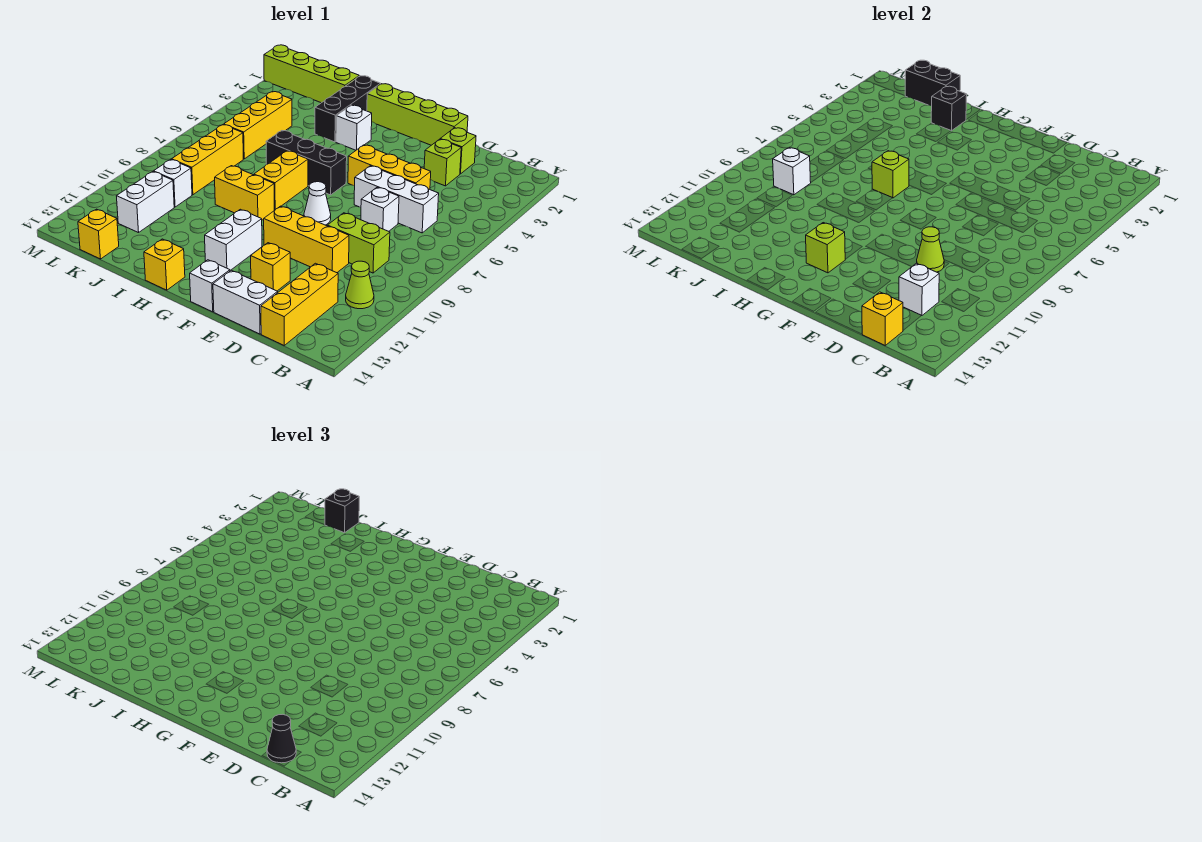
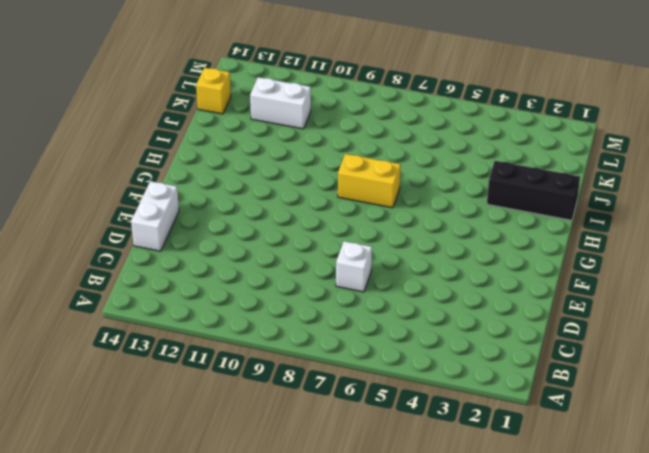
none -> lime 1x1 cone [346,261,374,309]
none -> white 1x3 brick [354,166,439,233]
none -> lime 1x2 brick [327,213,390,273]
none -> yellow 1x3 brick [261,263,338,345]

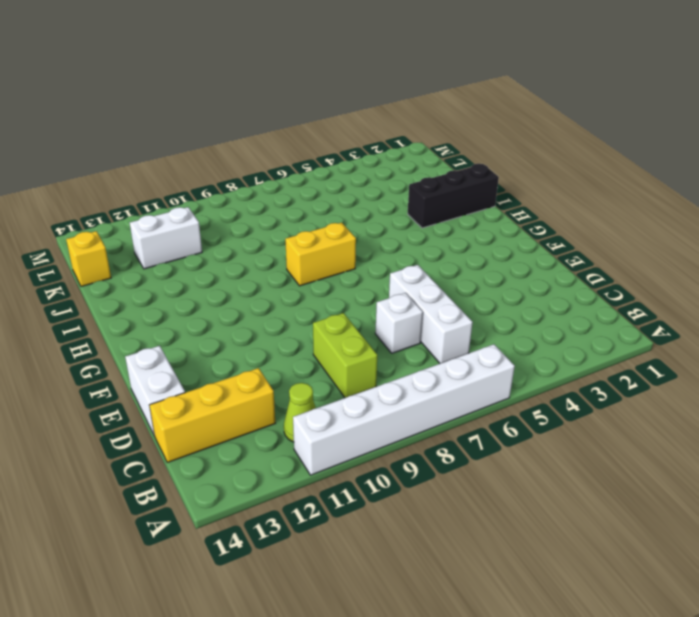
white 1x6 brick [293,344,515,475] -> none
none -> lime 1x1 brick [441,128,476,174]
none -> lime 1x1 brick [424,139,461,186]
none -> yellow 1x3 brick [348,145,431,189]
none -> yellow 1x3 brick [264,206,349,273]

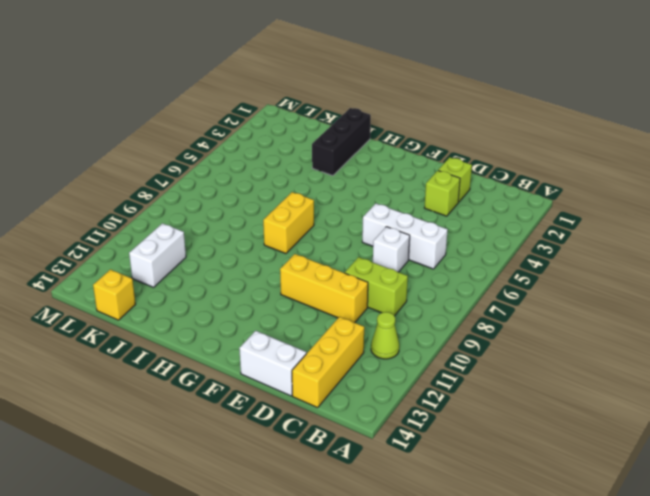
none -> yellow 1x3 brick [348,145,431,189]
none -> lime 1x4 brick [367,84,468,145]
none -> yellow 1x1 brick [251,243,290,291]
none -> white 1x1 cone [304,182,331,225]

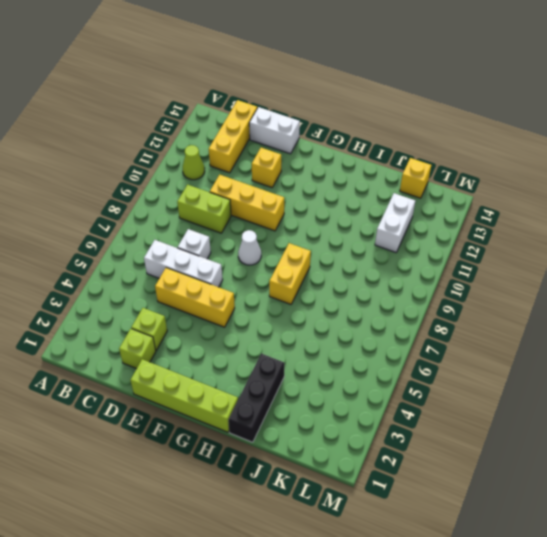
none -> white 1x1 brick [190,260,230,312]
none -> black 1x3 brick [266,131,347,195]
none -> white 1x2 brick [205,209,262,271]
none -> white 1x1 brick [336,105,372,150]

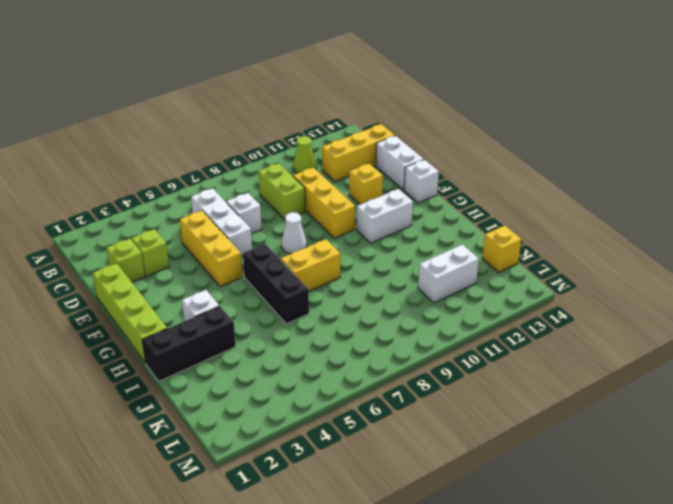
none -> yellow 1x2 brick [215,166,274,220]
none -> yellow 1x1 brick [144,239,185,290]
none -> lime 1x4 brick [264,45,359,103]
none -> yellow 1x3 brick [223,92,292,159]

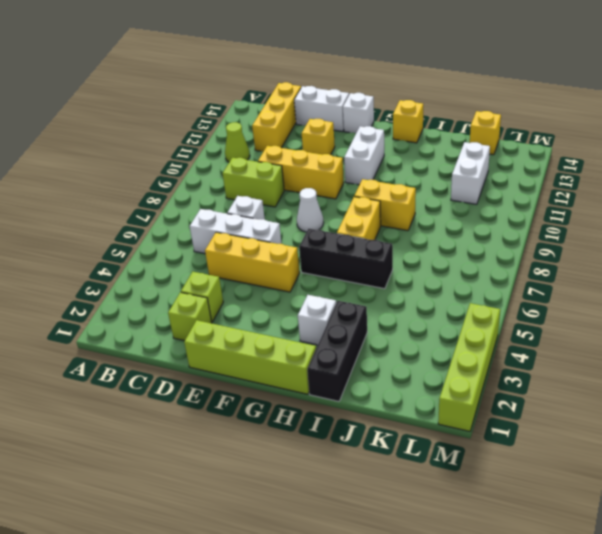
lime 1x4 brick [438,303,500,431] -> lime 1x4 brick turned to [264,45,359,103]
none -> yellow 1x3 brick [223,92,292,159]
none -> yellow 1x3 brick [172,125,243,195]
none -> white 1x1 brick [154,160,192,207]
none -> white 1x1 brick [899,263,939,316]

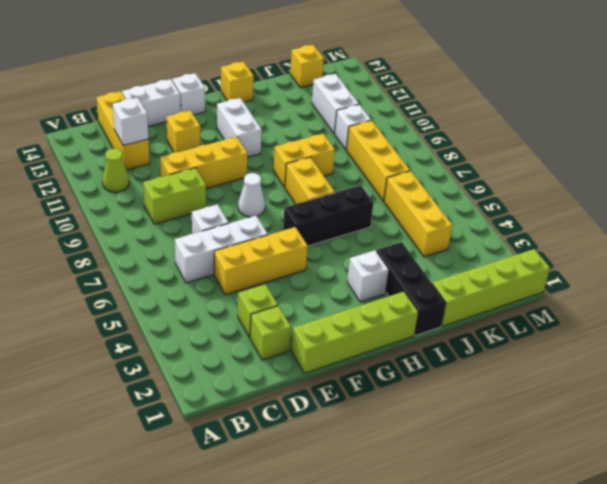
none -> yellow 1x1 brick [862,292,903,345]
none -> lime 1x1 cone [917,227,944,272]
none -> lime 1x1 brick [806,223,845,273]
none -> lime 1x1 brick [872,151,909,198]

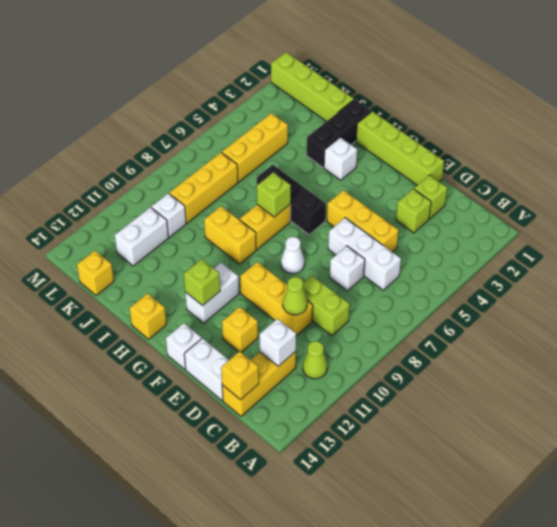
none -> black 1x1 brick [931,86,967,131]
none -> black 1x2 brick [905,60,960,106]
none -> white 1x1 brick [773,148,811,195]
none -> black 1x1 cone [267,714,296,763]

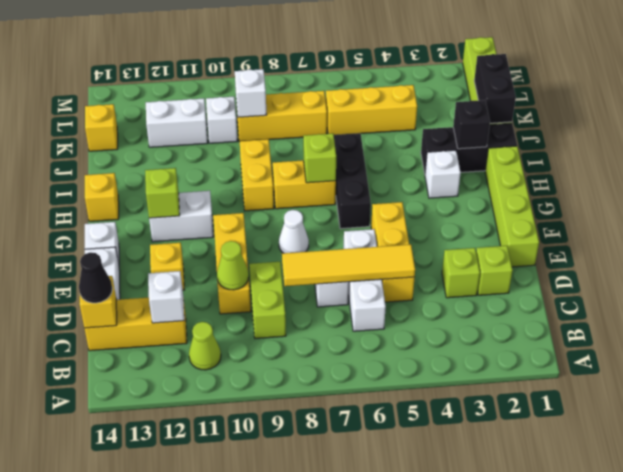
yellow 1x4 tile [282,244,415,286] -> none
none -> black 1x1 brick [325,489,359,533]

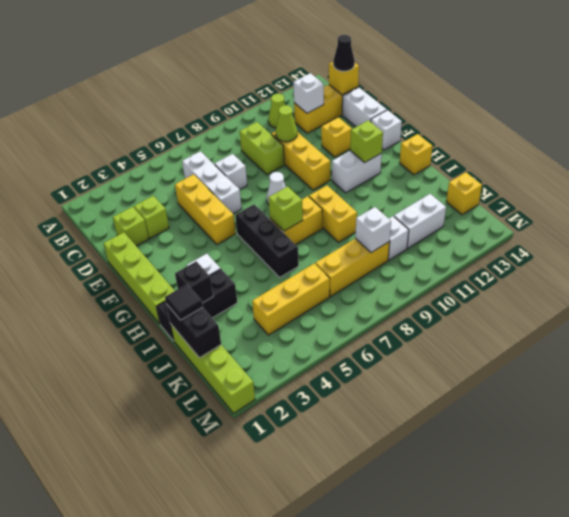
black 1x1 tile [165,284,203,320] -> black 1x1 brick [325,489,359,533]

